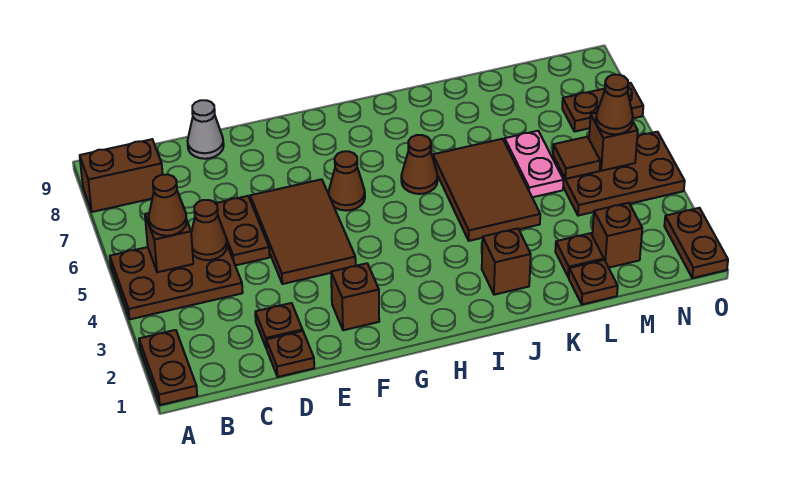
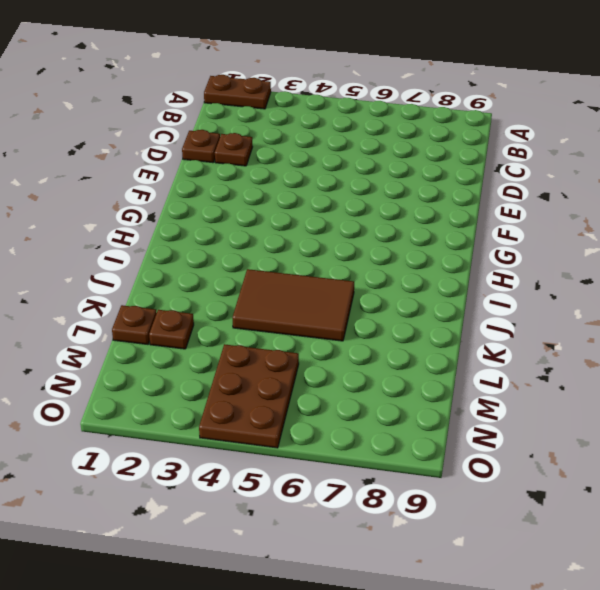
none -> brown 2x3 plate [110,246,243,319]
none -> brown 1x2 brick [80,139,163,212]
none -> brown 1x2 plate [216,196,270,265]

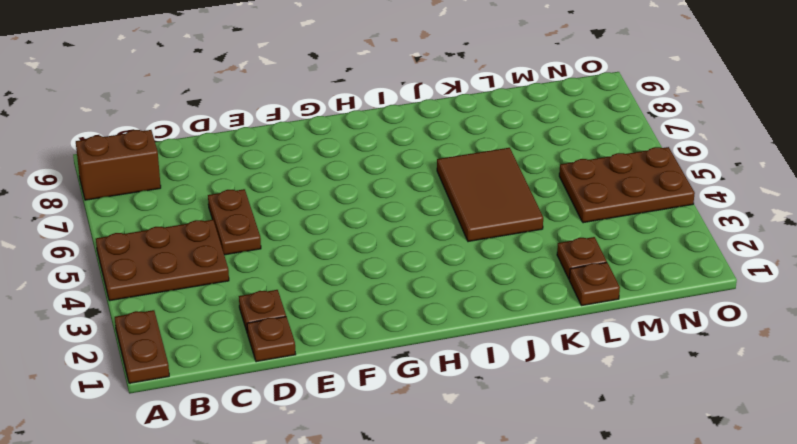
none -> grey 1x1 cone [188,100,224,159]
none -> brown 2x3 tile [250,179,356,284]
none -> brown 1x1 brick [331,263,379,330]

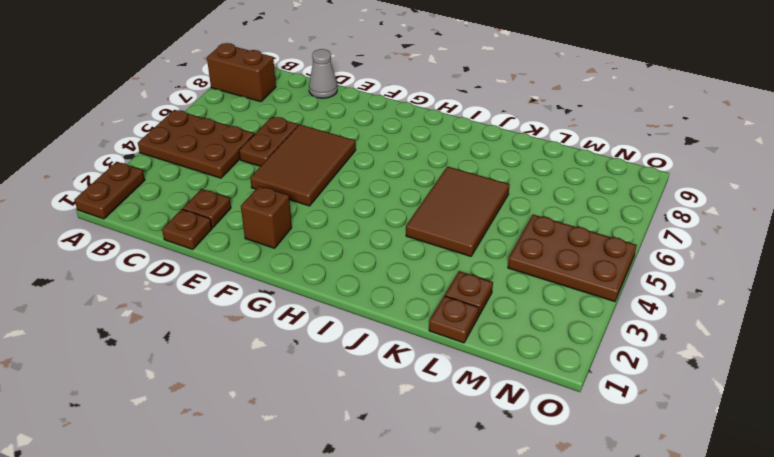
none -> brown 1x1 cone [328,151,365,211]
none -> brown 1x1 cone [401,135,438,194]
none -> brown 1x1 brick [482,228,531,295]

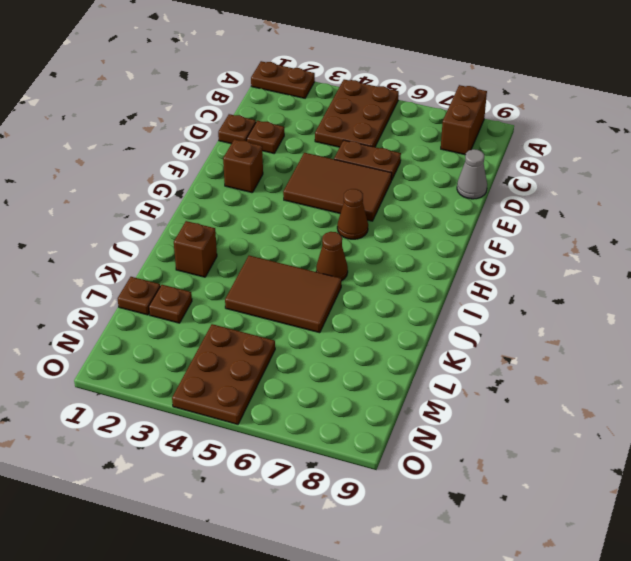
none -> pink 1x2 plate [504,131,564,197]
none -> brown 1x1 brick [592,203,642,268]
none -> brown 1x2 plate [562,83,643,132]

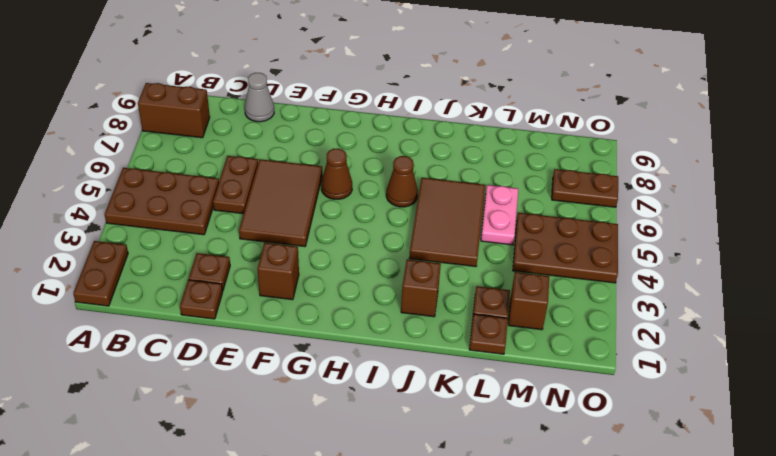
none -> brown 1x2 plate [664,208,728,278]
none -> brown 1x1 brick [145,213,193,272]
none -> brown 1x1 cone [191,200,227,260]

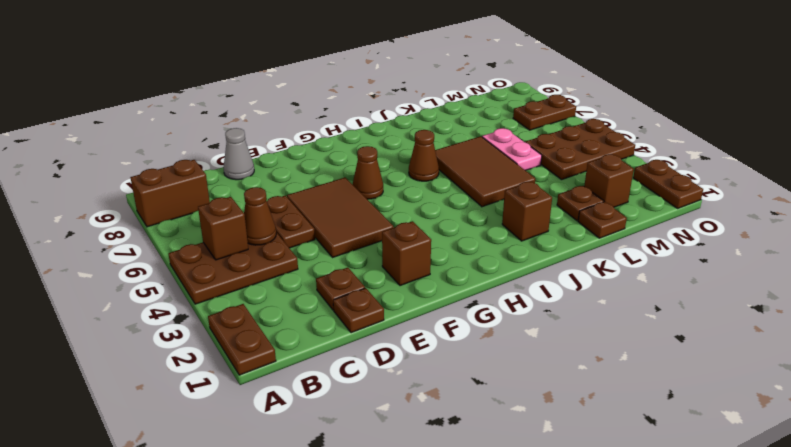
none -> brown 1x1 tile [553,137,600,179]
none -> brown 1x1 brick [589,113,638,171]
none -> brown 1x1 cone [149,174,187,236]

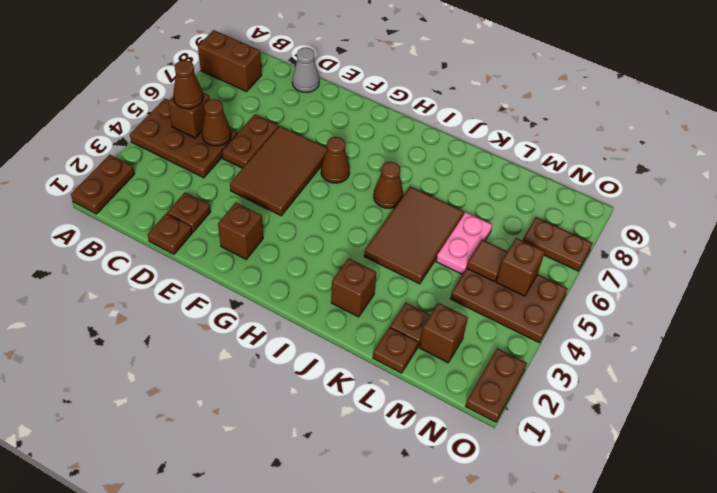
none -> brown 1x1 cone [596,75,633,134]

